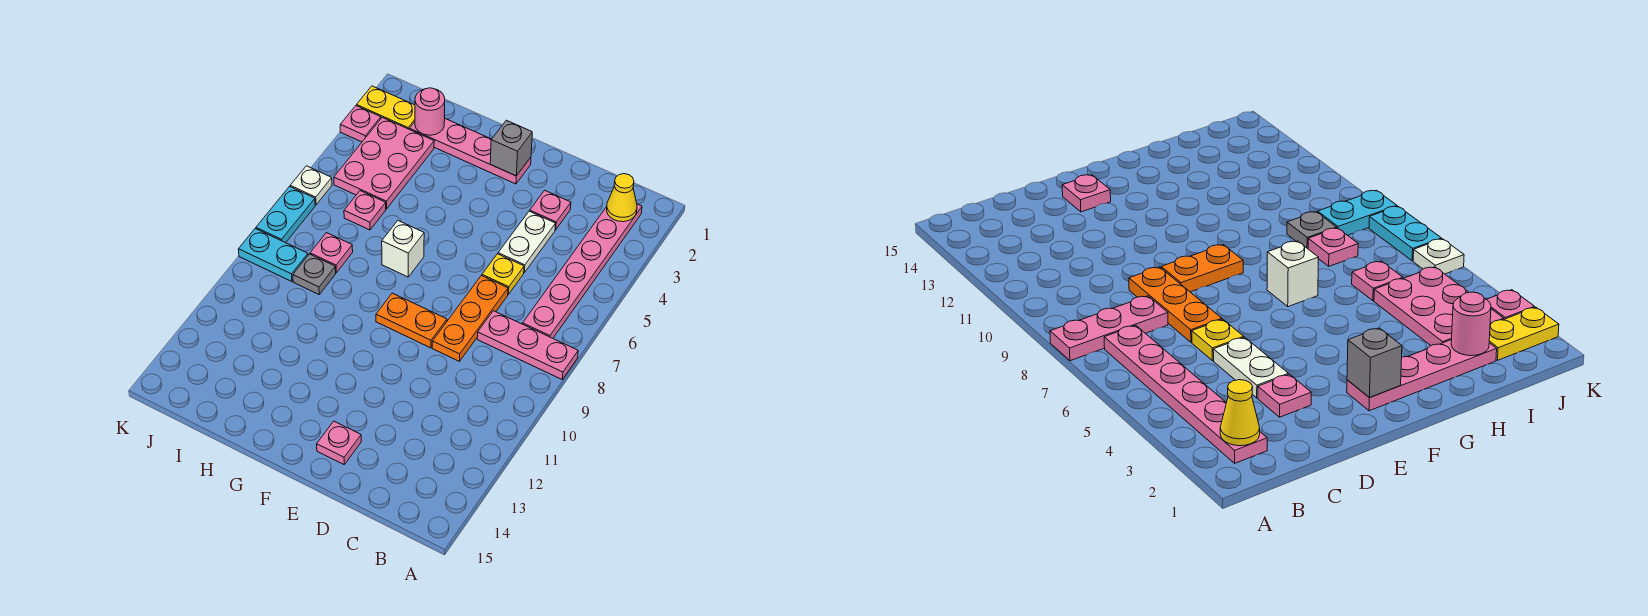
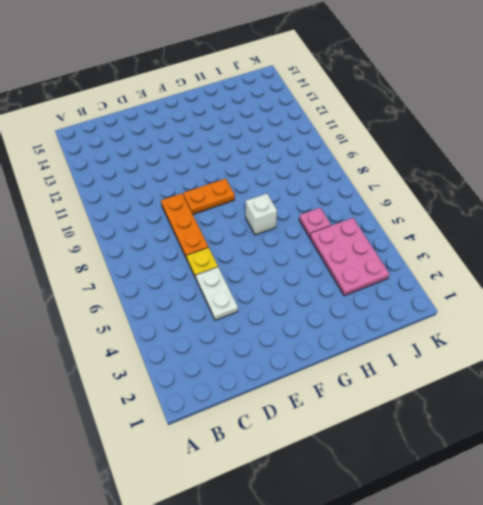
none -> pink 1x3 plate [477,311,578,379]
none -> pink 1x6 plate [523,204,642,338]
none -> pink 1x1 plate [530,190,571,230]

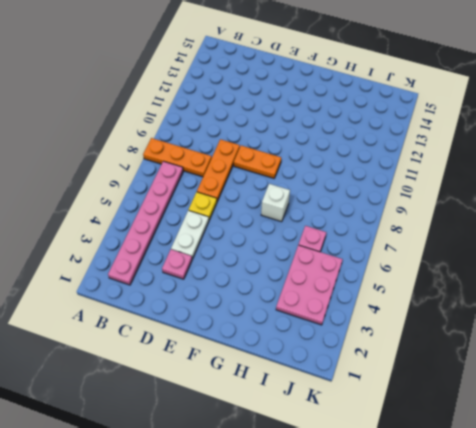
orange 1x3 plate [143,138,212,177] -> pink 1x3 plate [477,311,578,379]
none -> pink 1x1 plate [317,421,361,464]
none -> pink 1x4 plate [409,119,531,184]
none -> pink 1x1 plate [310,233,353,273]

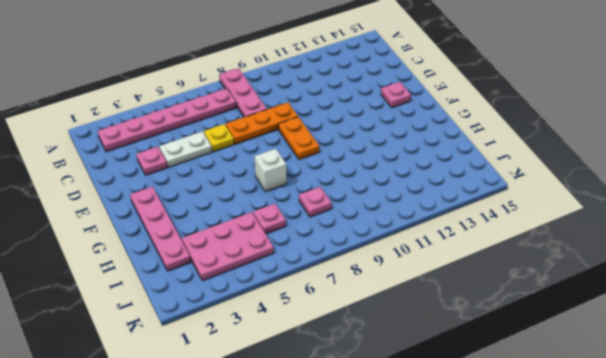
none -> grey 1x1 plate [293,254,336,294]
none -> yellow 1x2 plate [357,86,415,129]
none -> cyan 1x2 plate [238,229,308,282]

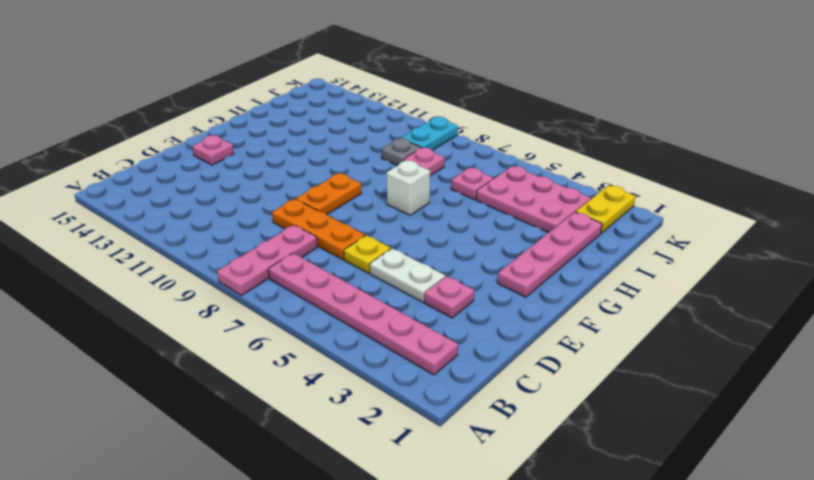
none -> pink 1x1 plate [340,106,381,142]
none -> white 1x1 plate [290,166,332,205]
none -> cyan 1x2 plate [256,187,315,243]

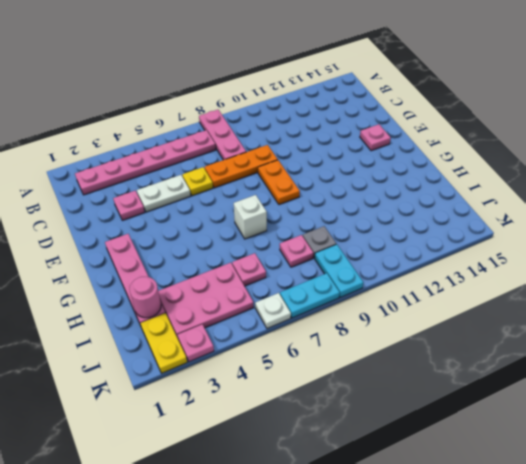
none -> yellow 1x1 cone [607,174,637,222]
none -> grey 1x1 brick [490,120,532,176]

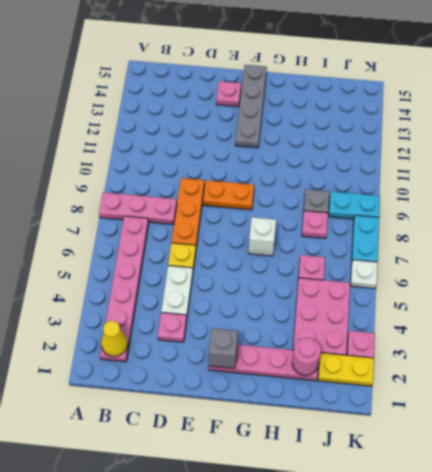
grey 1x4 plate [235,65,267,148] -> none

